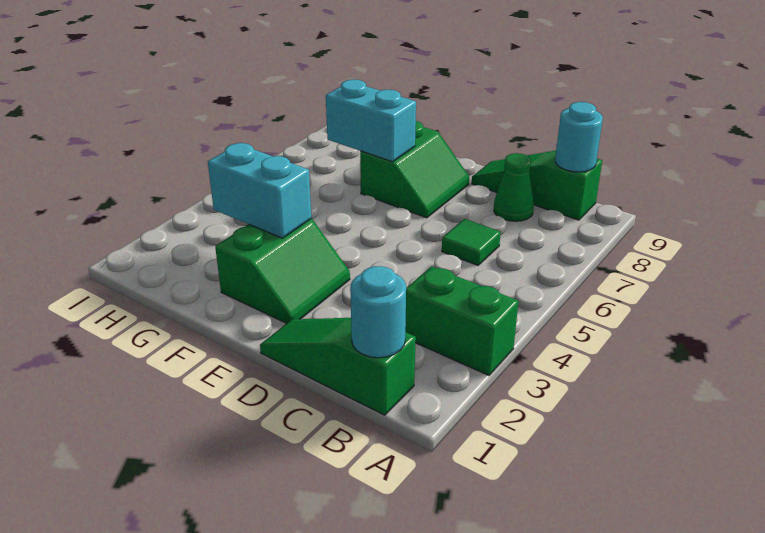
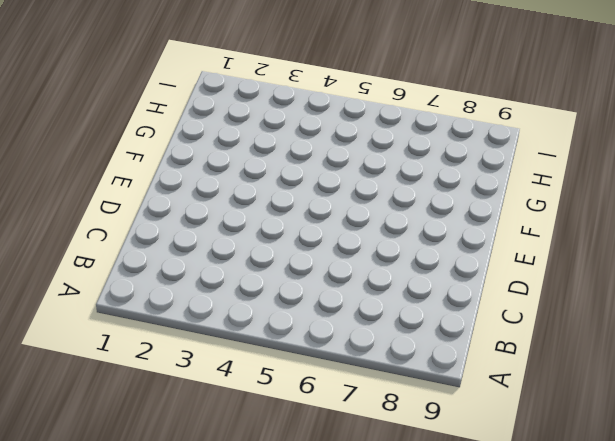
none -> green 1x2 brick [405,266,519,375]
none -> green 1x3 slope [260,318,416,415]

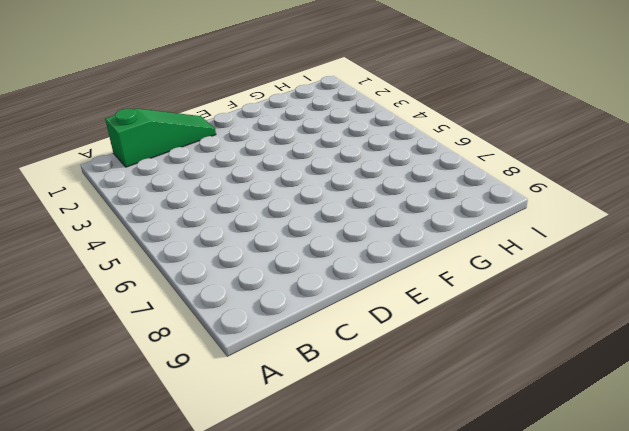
none -> green 1x2 brick [405,266,519,375]
none -> green 1x3 slope [472,151,602,220]

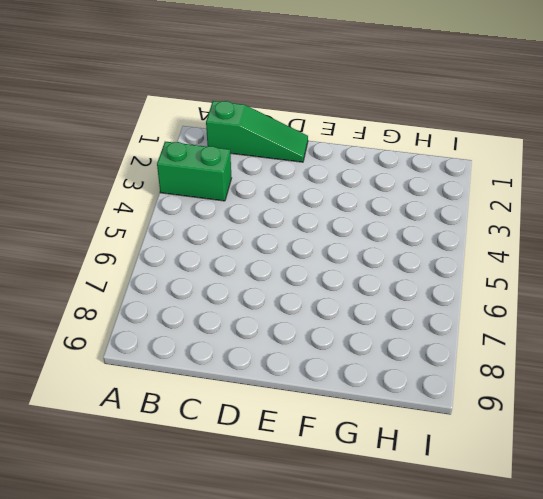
none -> green 1x3 slope [472,151,602,220]
none -> green 1x1 tile [442,219,501,265]

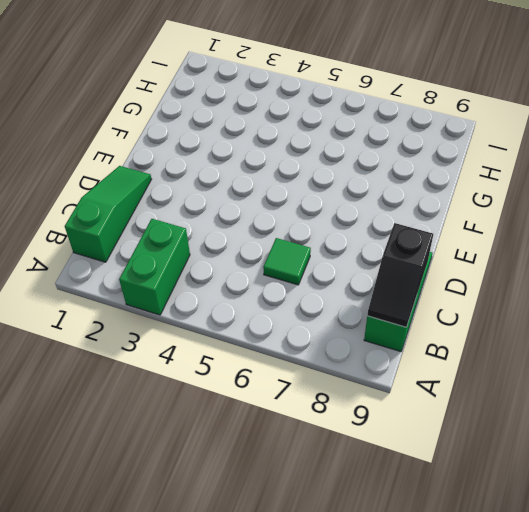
black 1x2 slope [367,223,433,327] -> cyan 1x1 round brick [555,102,603,172]
none -> green 1x1 cone [494,153,534,221]
none -> green 2x2 slope [215,219,350,323]

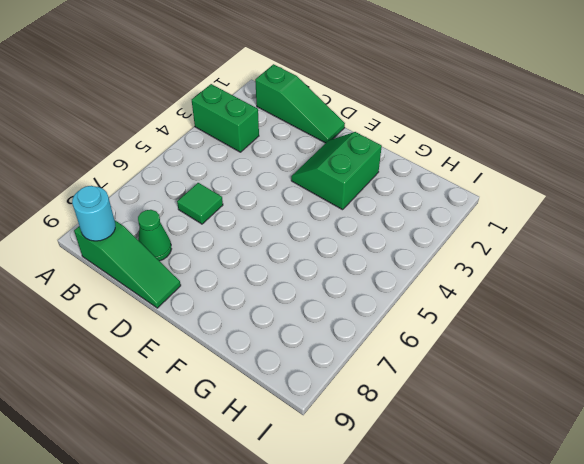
none -> green 2x2 slope [360,121,469,218]
none -> cyan 1x1 round brick [350,266,406,358]

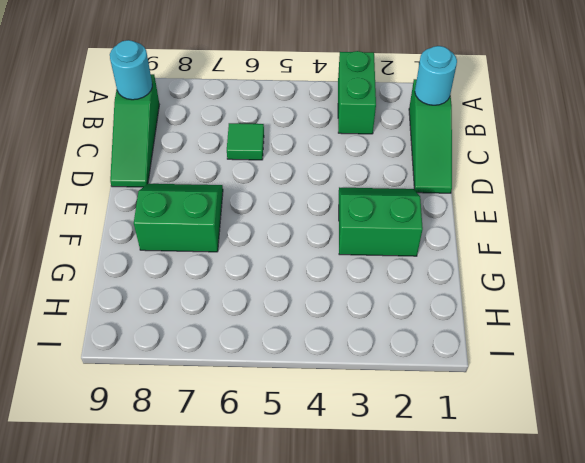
none -> green 1x1 cone [494,153,534,221]
none -> cyan 1x2 brick [208,143,311,238]

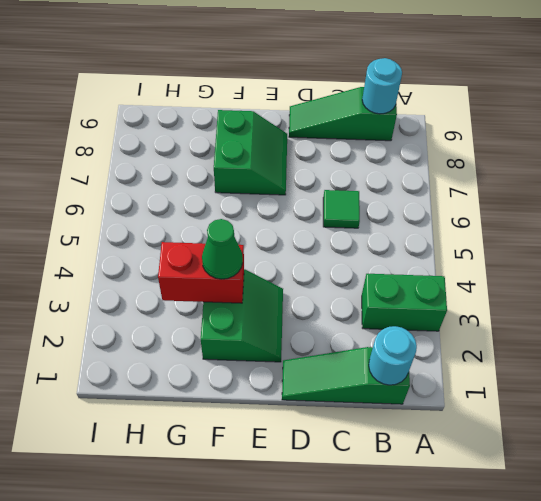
red 1x2 brick [158,242,244,303] -> cyan 1x2 brick [208,143,311,238]
green 1x1 cone [202,219,243,279] -> green 1x1 cone moved to [494,153,534,221]
none -> cyan 1x2 brick [326,80,416,162]

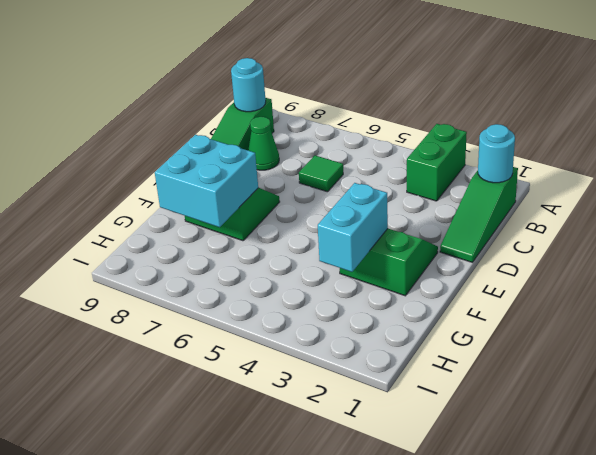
cyan 2x2 brick [155,135,258,227] -> cyan 1x2 brick [326,80,416,162]

